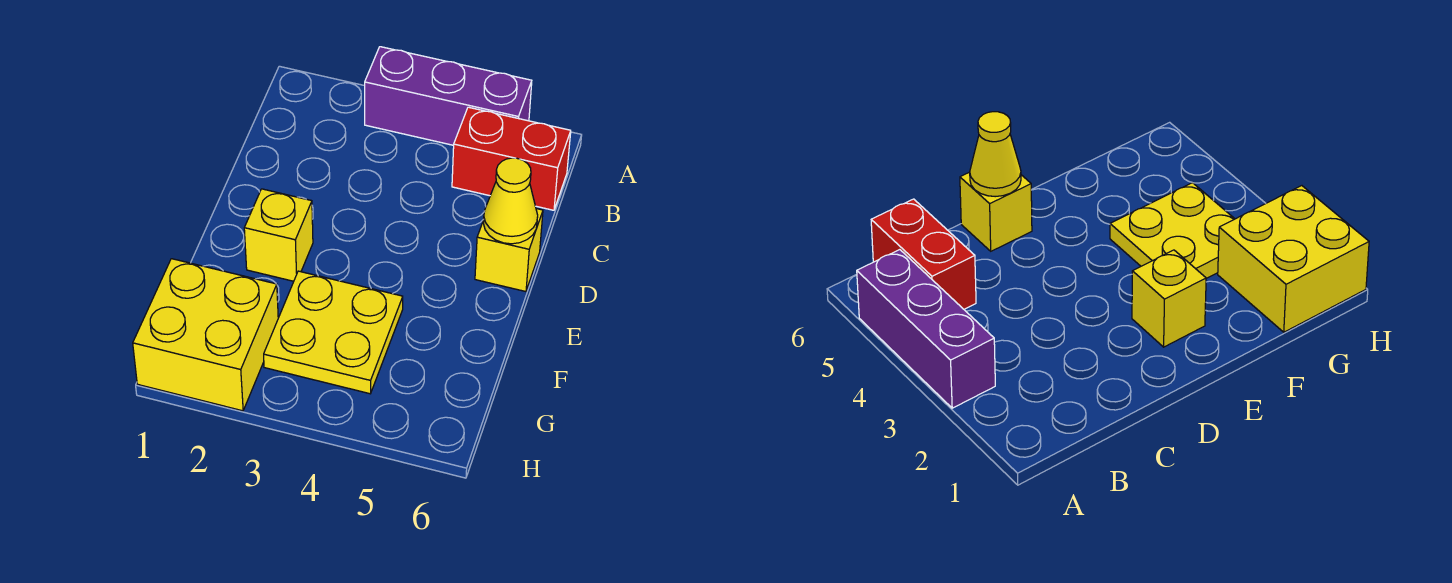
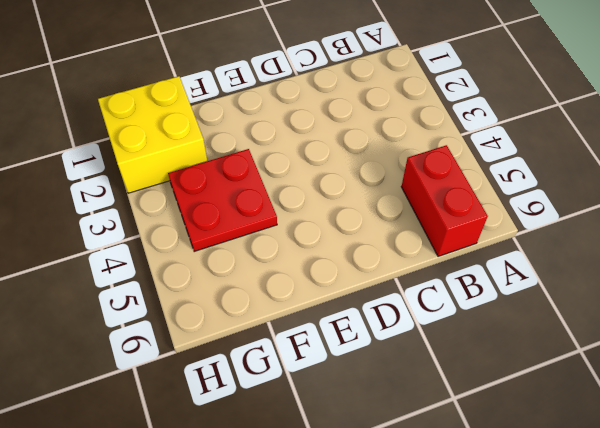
red 2x2 plate [168,149,277,252] -> yellow 2x2 plate [264,271,403,394]
none -> purple 1x3 brick [365,47,532,145]
none -> yellow 1x1 brick [475,209,543,292]

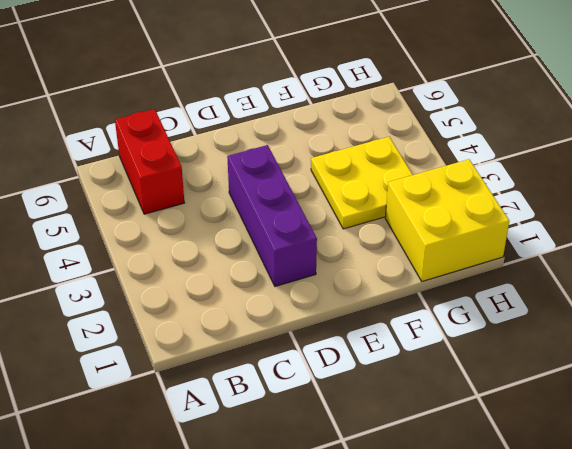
purple 1x3 brick [227,145,317,286] -> purple 1x3 brick moved to [365,47,532,145]
none -> yellow 1x1 brick [475,209,543,292]
none -> yellow 1x1 brick [244,189,313,281]

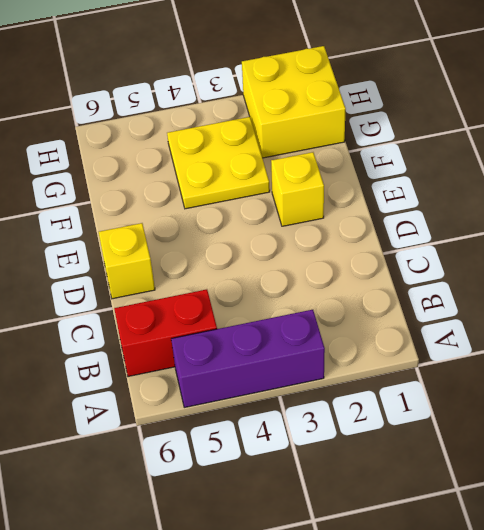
none -> yellow 1x1 cone [483,158,538,244]

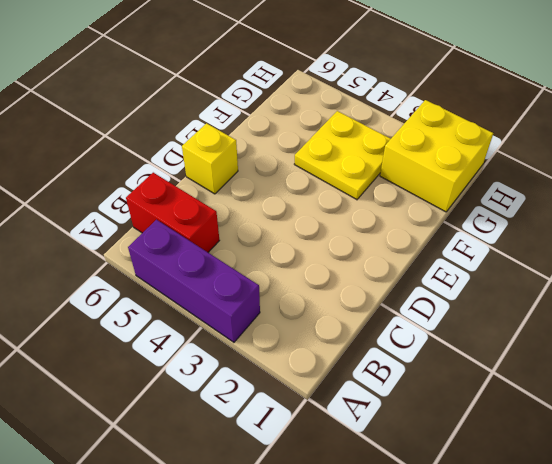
none -> yellow 1x1 brick [244,189,313,281]
none -> yellow 1x1 cone [483,158,538,244]

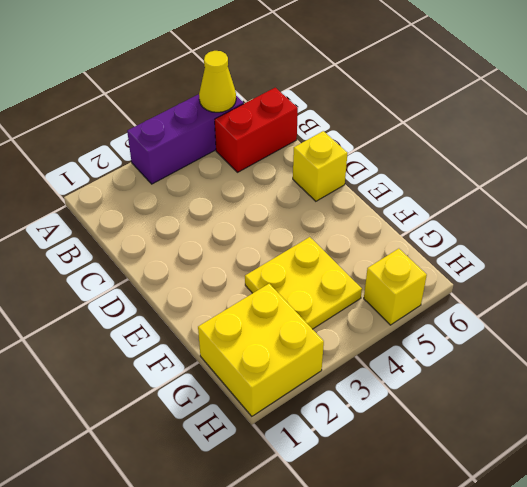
yellow 1x1 cone [199,51,236,112] -> yellow 1x1 cone moved to [483,158,538,244]
yellow 1x1 brick [364,249,427,325] -> yellow 1x1 brick moved to [244,189,313,281]

